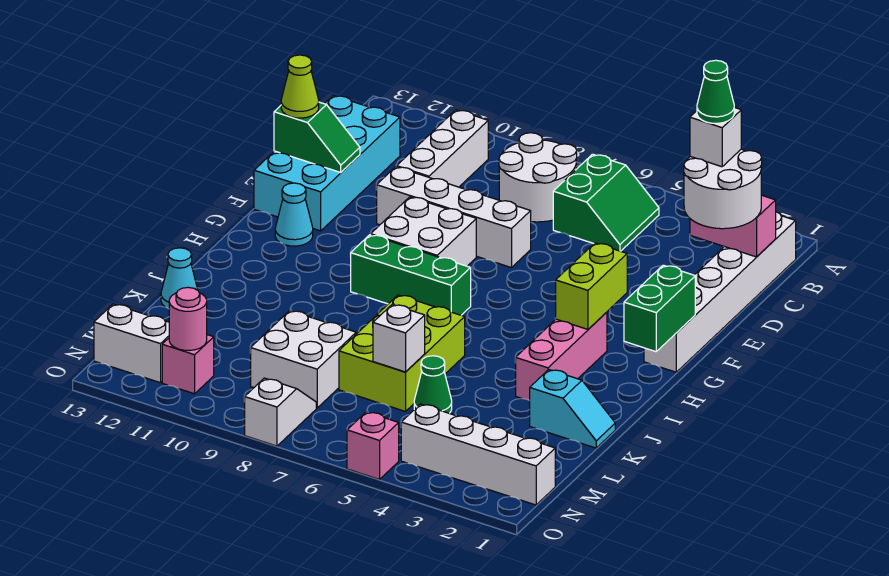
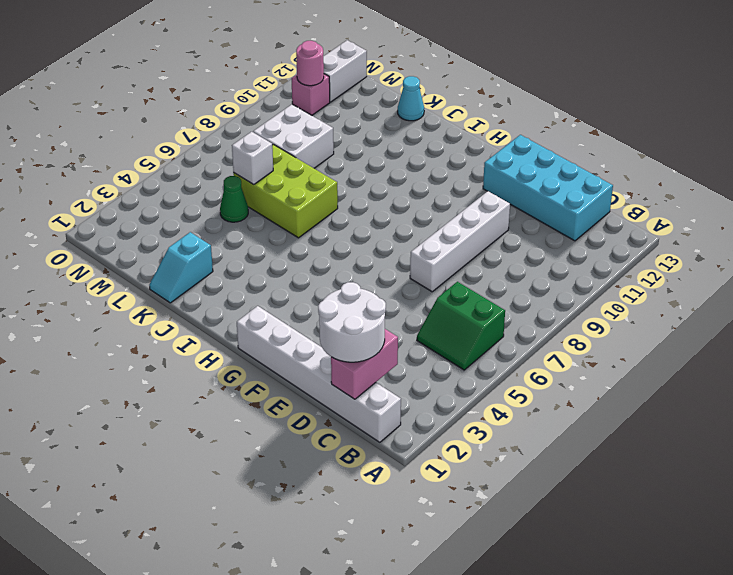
none -> white 2x2 round brick [499,133,577,222]
none -> white 1x3 brick [397,110,488,187]
none -> white 2x2 brick [371,197,476,266]
none -> cyan 1x1 cone [275,183,313,246]

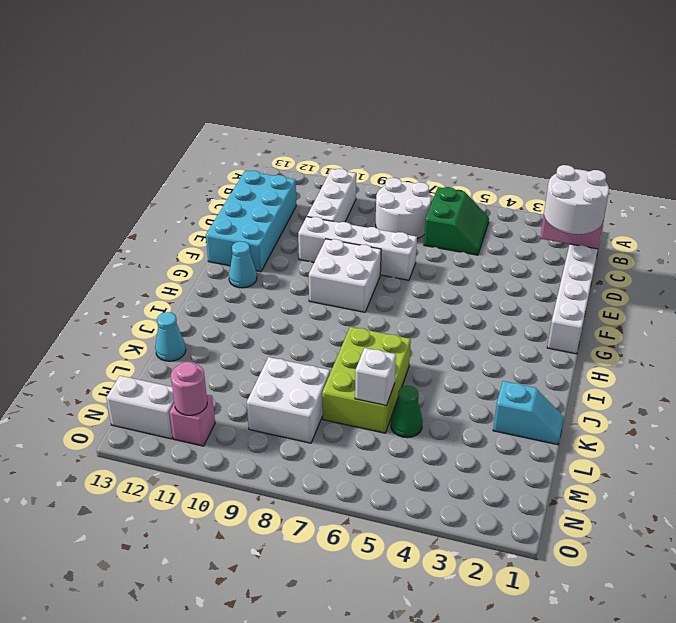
none -> pink 1x3 brick [516,312,607,401]
none -> green 1x3 brick [351,235,471,315]
none -> white 1x4 brick [401,404,555,505]
none -> white 1x2 slope [245,378,316,446]

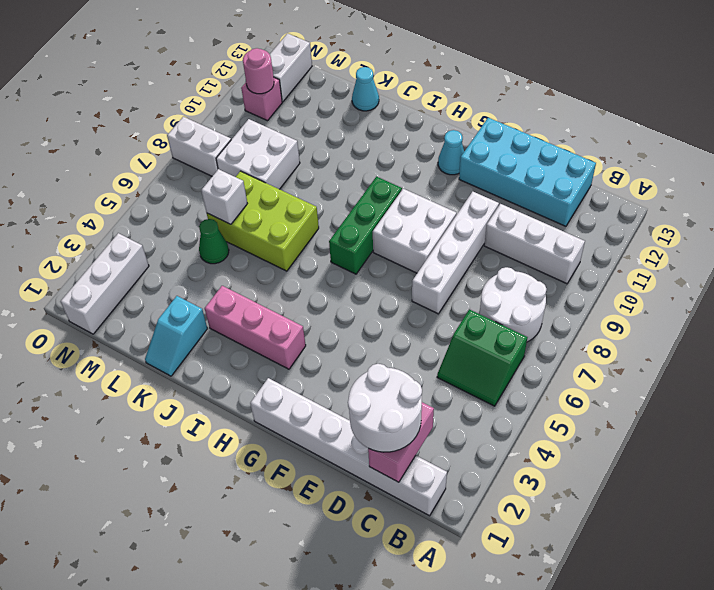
white 1x3 brick [61,233,149,334] -> white 1x4 brick [401,404,555,505]
white 1x2 brick [167,117,231,176] -> white 1x2 slope [245,378,316,446]
none -> pink 1x1 brick [347,412,399,480]
none -> green 1x2 slope [274,102,360,172]
none -> green 1x2 brick [624,265,695,352]
none -> lime 1x2 brick [555,243,627,329]

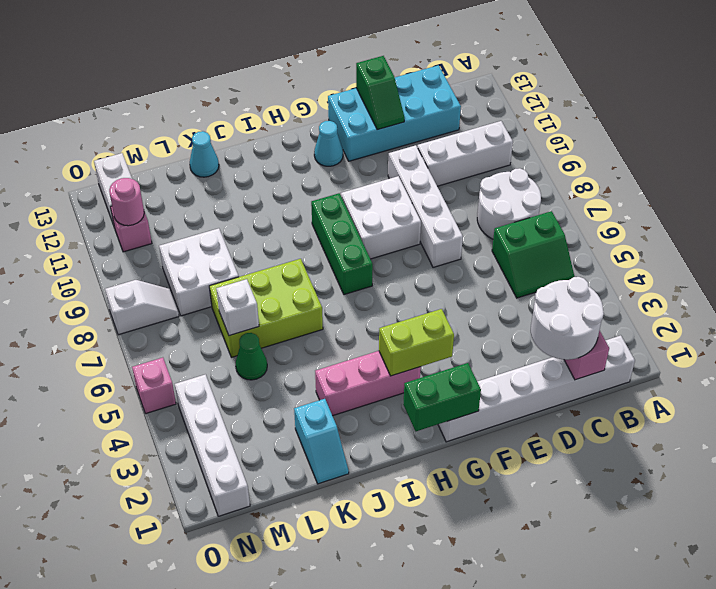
none -> lime 1x1 cone [281,55,319,118]
none -> white 1x1 brick [690,107,741,167]
none -> green 1x1 cone [697,60,734,123]

